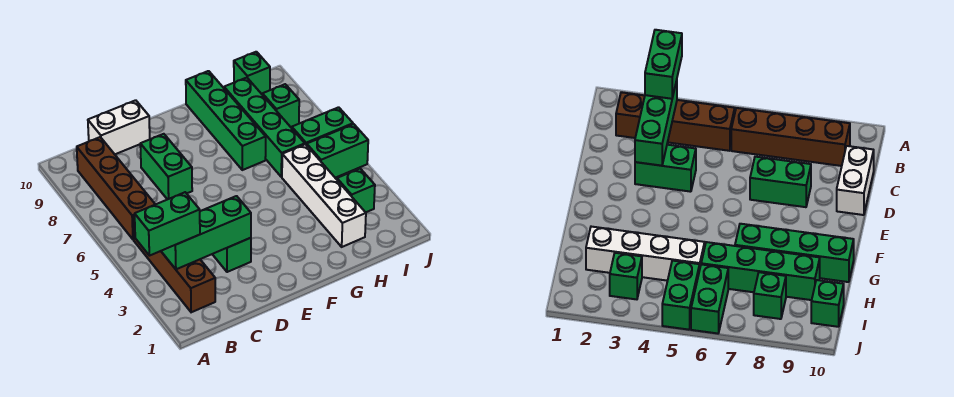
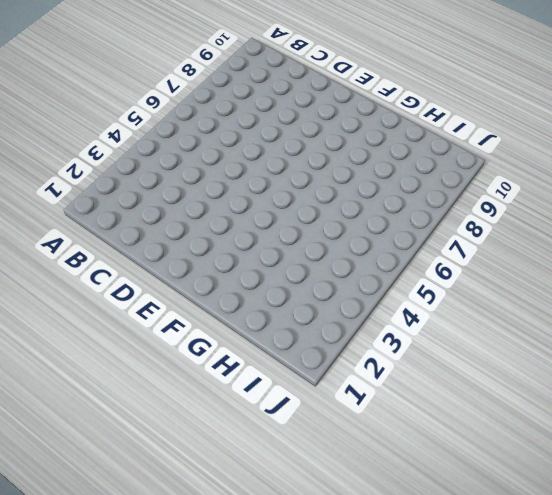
none -> brown 1x4 brick [133,216,215,312]
none -> brown 1x4 brick [77,137,155,239]
none -> white 1x2 brick [88,100,150,154]

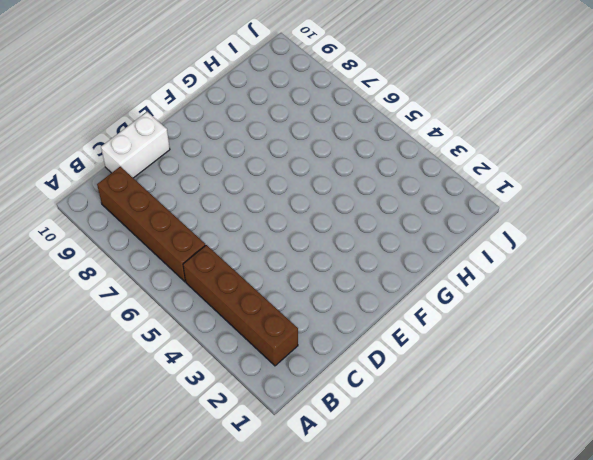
none -> green 1x2 brick [212,238,251,272]
none -> green 1x2 brick [140,134,192,200]
none -> green 1x4 brick [186,71,266,170]

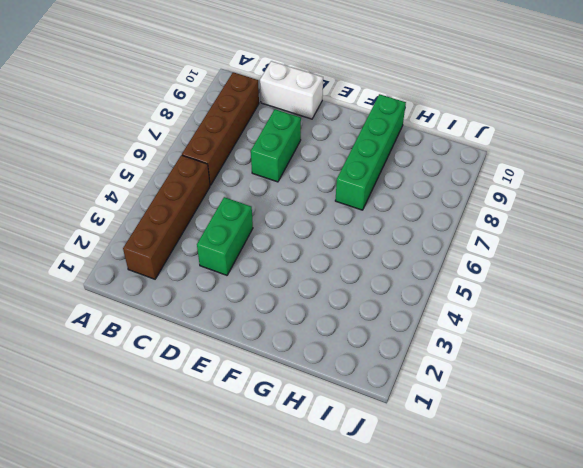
none -> white 1x4 brick [282,144,366,247]
none -> green 1x4 brick [224,78,305,177]
none -> green 1x1 brick [337,169,375,212]

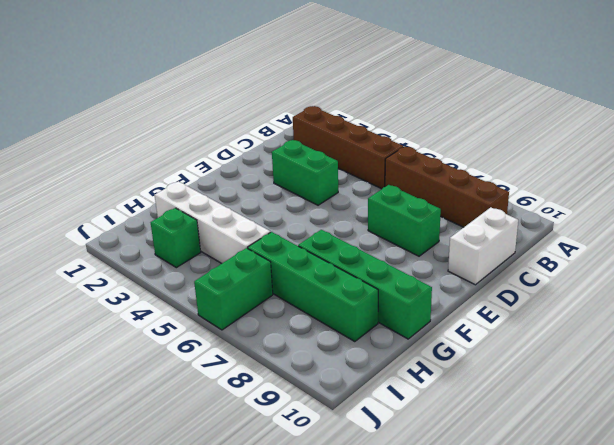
none -> green 1x2 brick [307,124,368,178]
none -> green 1x1 brick [263,84,299,127]
none -> green 1x1 brick [234,52,270,94]

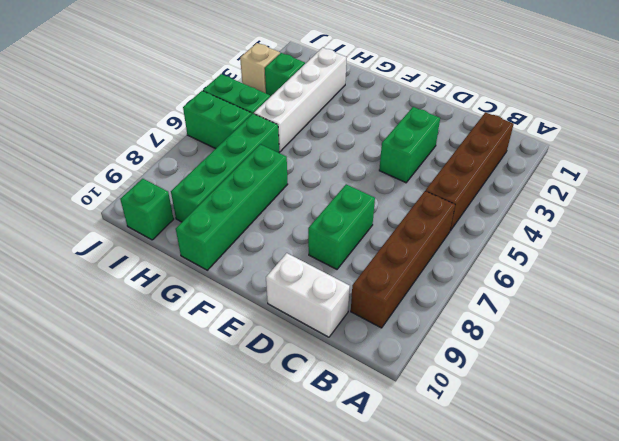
tan 1x1 brick [240,43,280,93] -> none
none -> green 1x1 brick [263,84,299,127]
none -> green 1x3 brick [162,196,251,269]
none -> green 1x2 brick [135,192,200,256]

